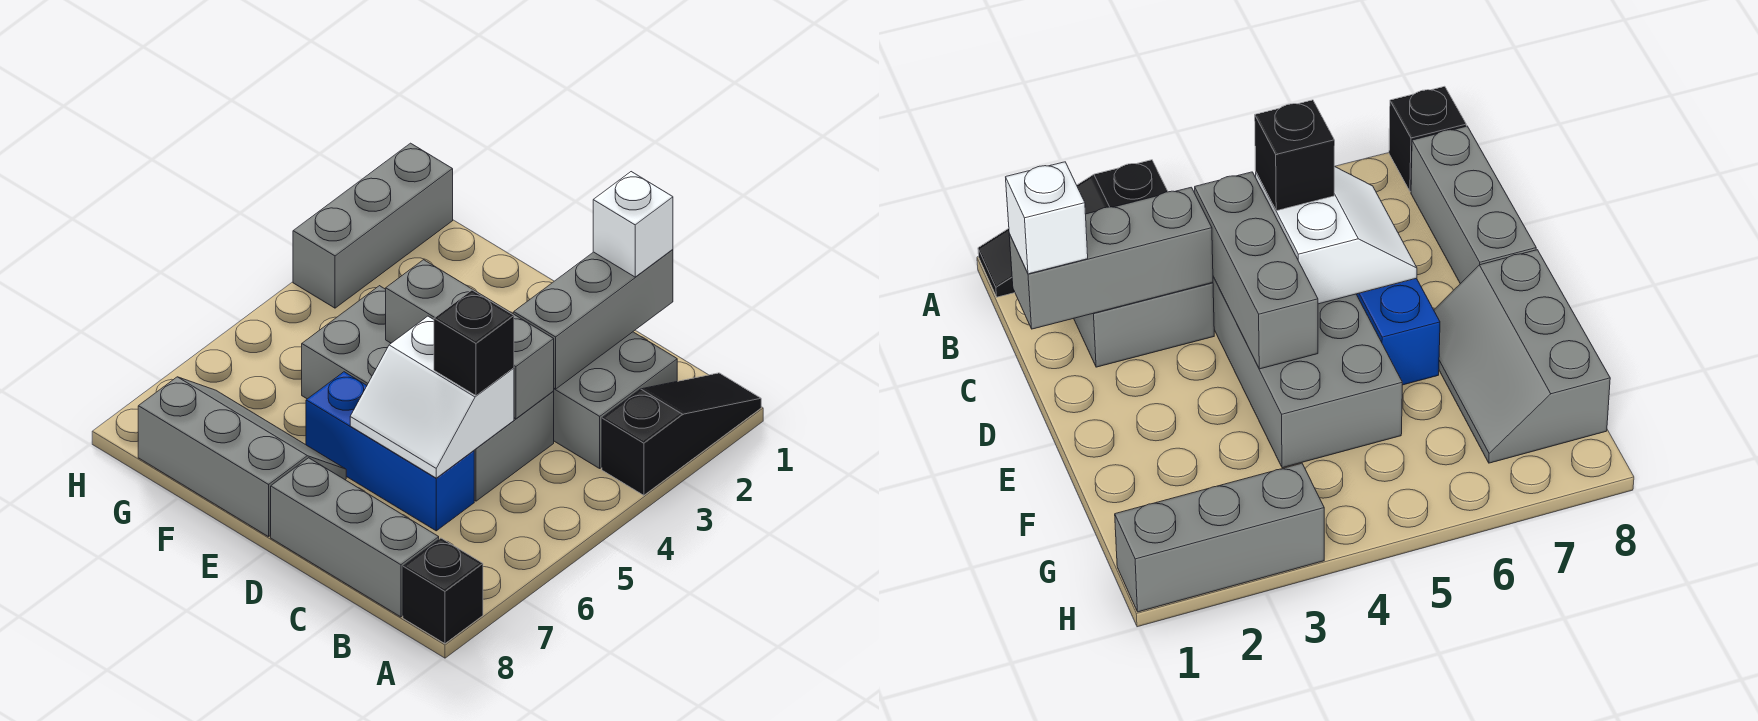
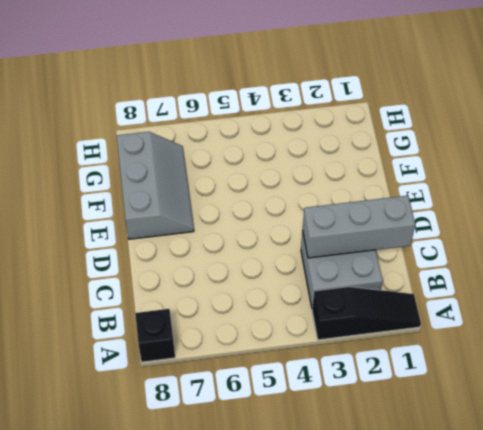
none -> grey 1x3 brick [271,458,439,617]
none -> grey 2x4 brick [302,286,554,501]
none -> blue 1x3 brick [306,372,474,531]

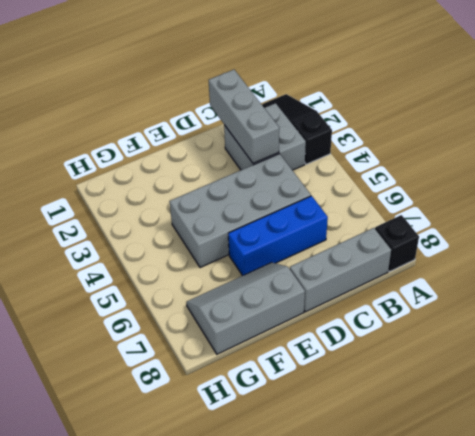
none -> grey 1x3 brick [293,143,453,308]
none -> grey 1x3 brick [386,260,554,419]
none -> white 2x2 slope [350,316,514,478]

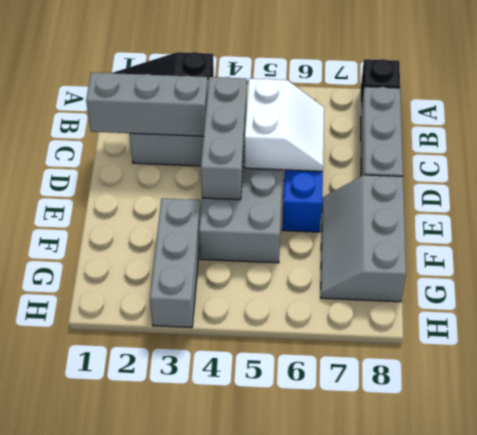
grey 1x3 brick [150,198,201,328] -> grey 1x3 brick turned to [293,143,453,308]
none -> white 1x1 brick [593,172,673,277]
none -> black 1x1 brick [434,290,514,396]

